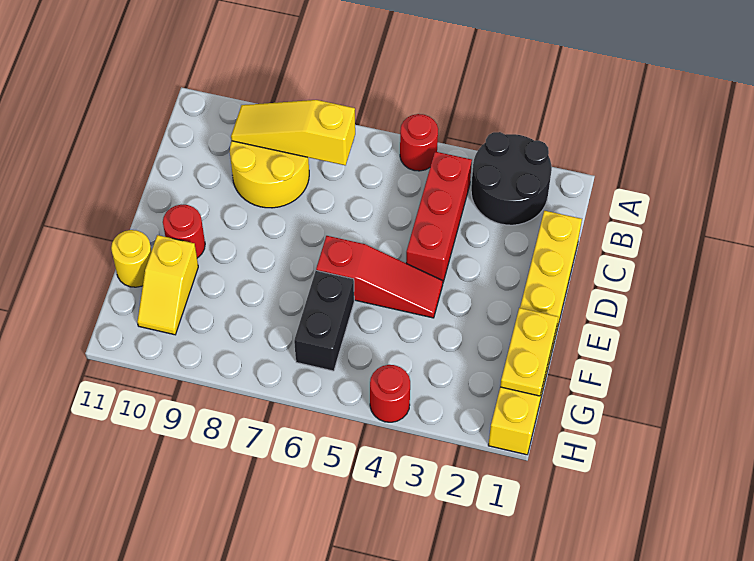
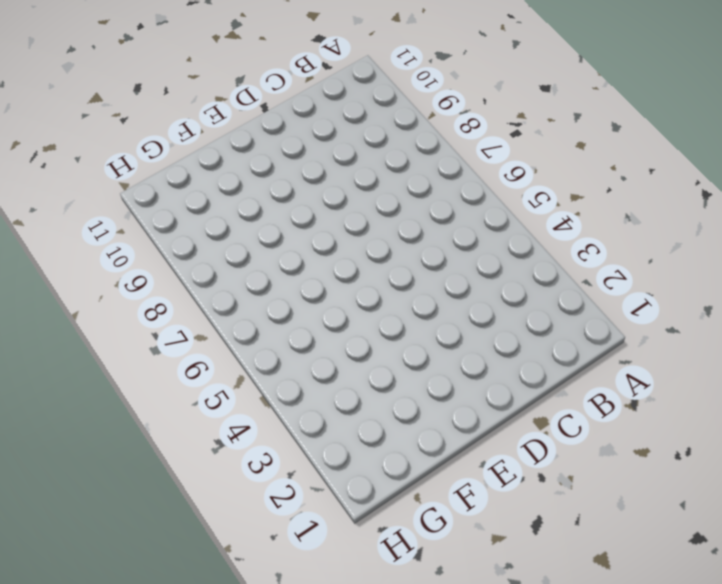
none -> black 2x2 round brick [471,132,552,225]
none -> red 1x1 round brick [400,114,438,171]
none -> red 1x3 brick [406,152,472,282]

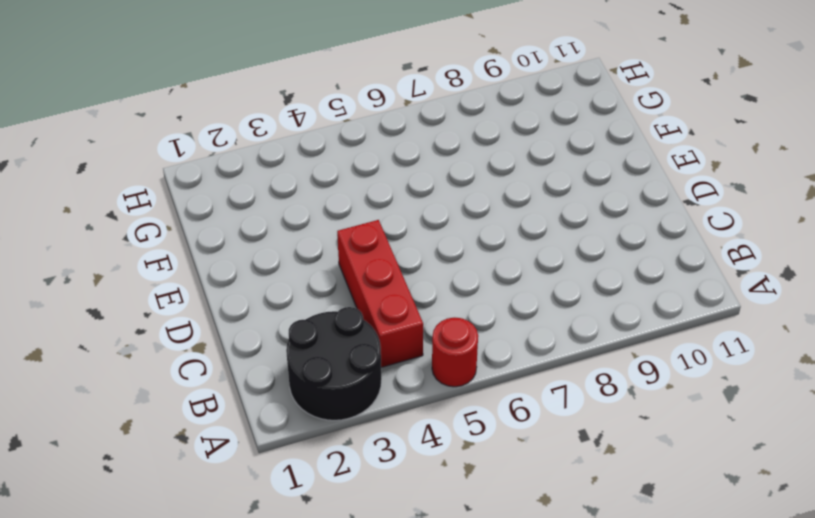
none -> yellow 2x2 round brick [230,141,309,208]
none -> yellow 1x6 brick [488,211,582,455]
none -> red 1x3 slope [316,236,443,318]

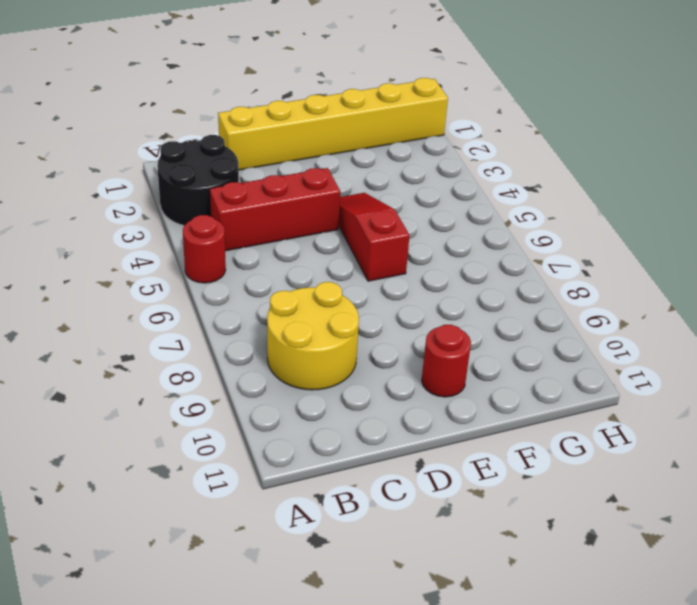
none -> black 1x2 brick [294,271,354,371]
none -> yellow 1x2 slope [137,235,198,335]
none -> yellow 1x1 round brick [111,230,151,287]

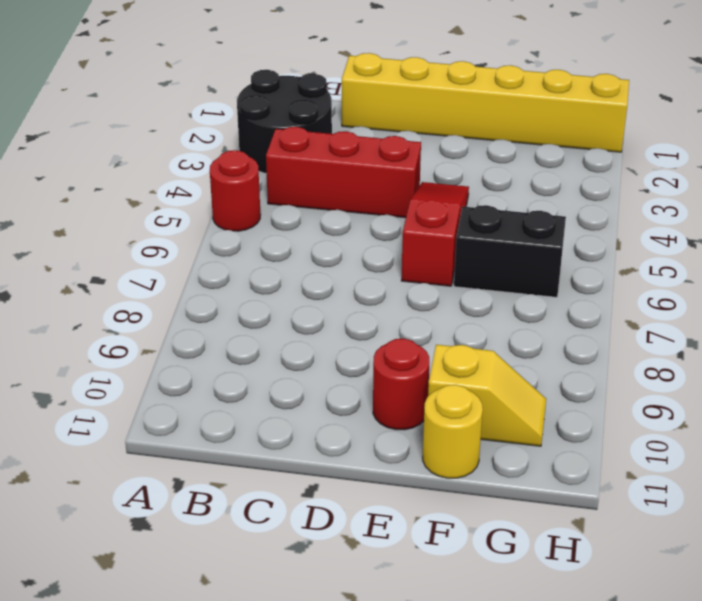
none -> yellow 2x2 round brick [230,141,309,208]
none -> red 1x1 round brick [370,365,410,422]
none -> yellow 1x3 slope [231,100,355,165]

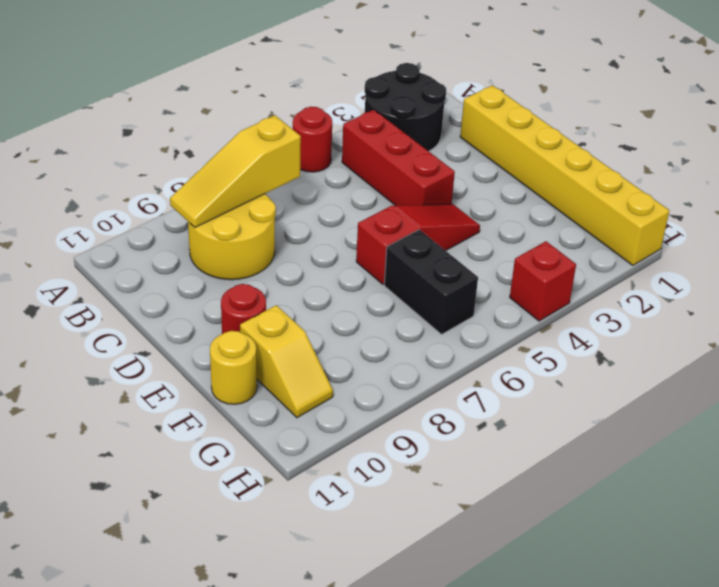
red 1x1 brick [510,241,576,321] -> red 1x1 round brick [370,365,410,422]
none -> yellow 1x2 plate [500,308,558,396]

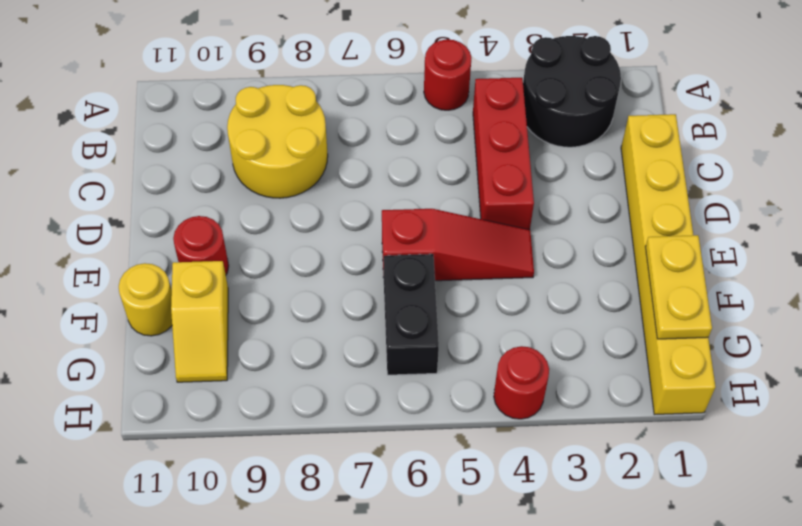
none -> yellow 1x3 slope [231,100,355,165]

